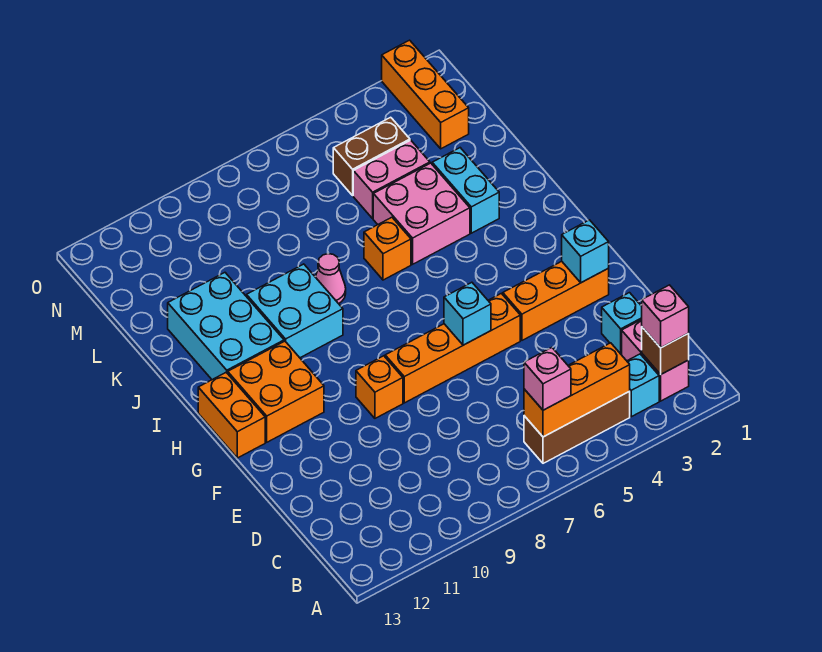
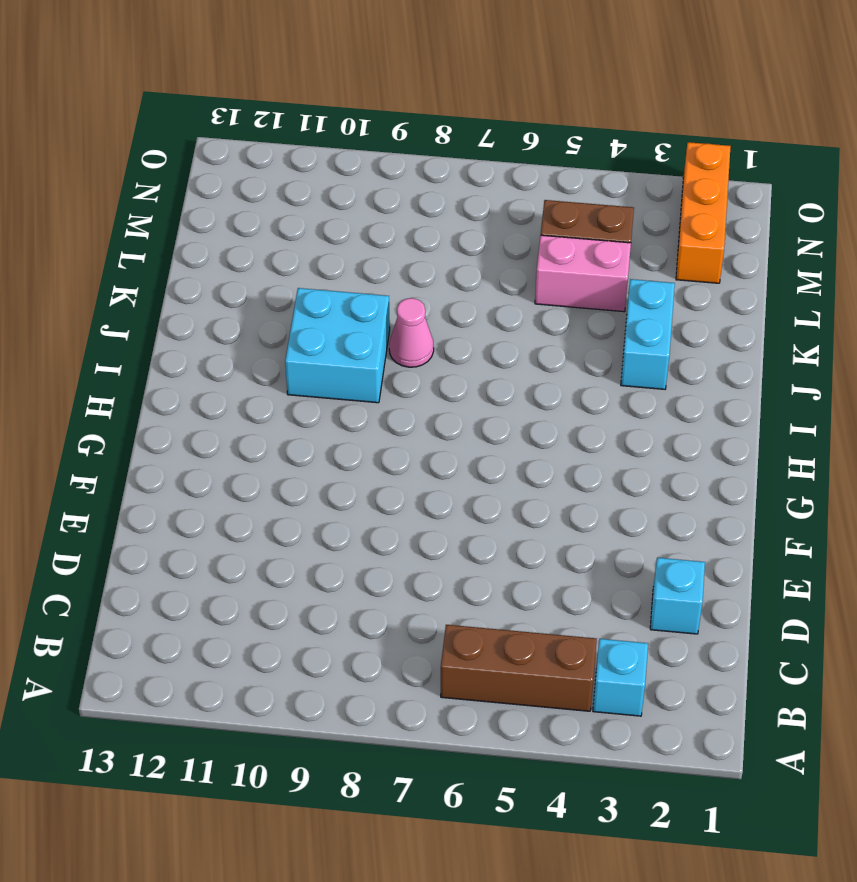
none -> pink 1x2 brick [622,320,689,401]
none -> orange 1x3 brick [503,261,609,340]
none -> orange 1x4 brick [385,293,520,403]

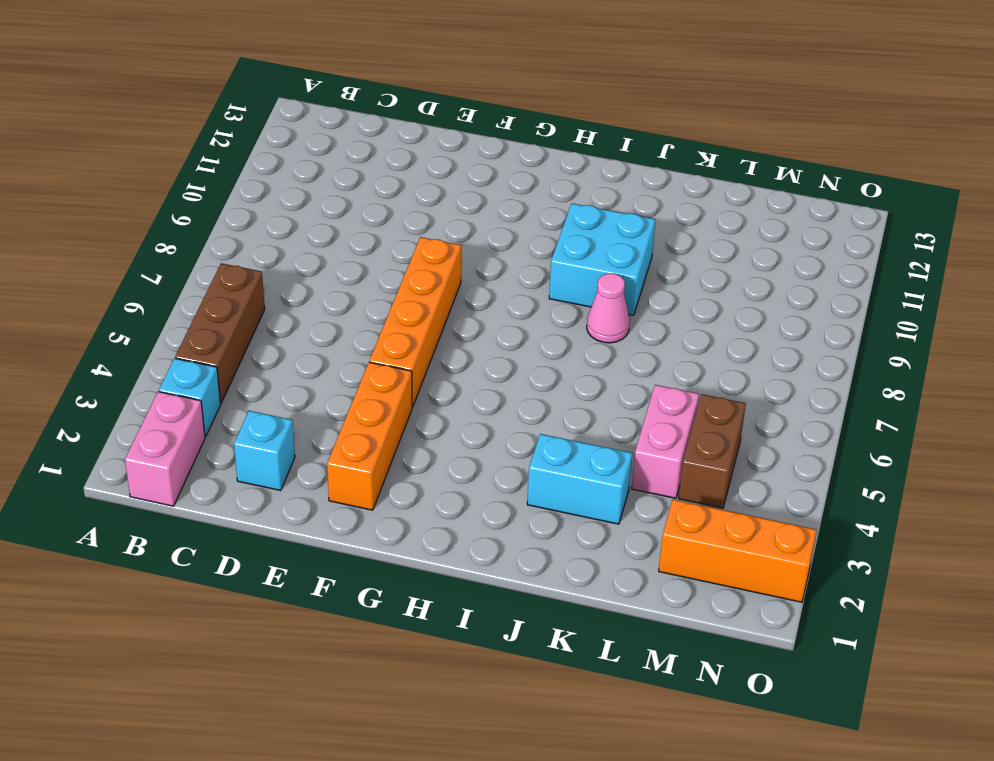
pink 1x2 brick [125,392,205,506] -> pink 1x2 brick turned to [622,320,689,401]
none -> orange 1x1 brick [356,356,403,418]
none -> orange 2x2 brick [228,341,324,442]
none -> orange 1x2 brick [198,372,265,458]

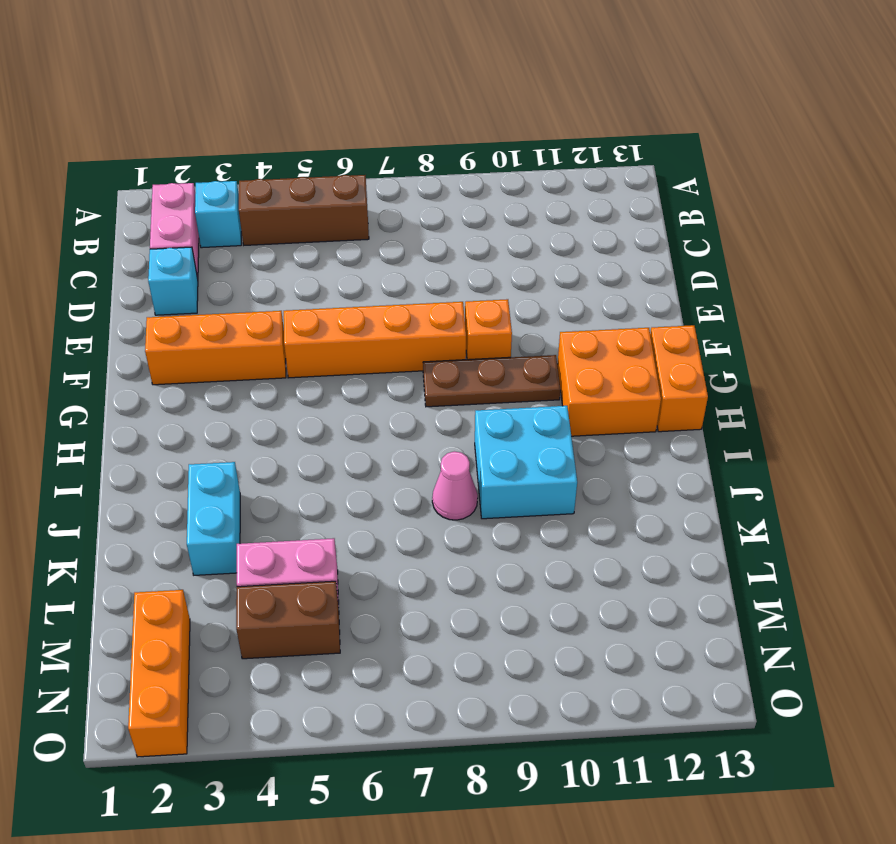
brown 1x3 plate [423,355,560,407] -> none
none -> cyan 2x3 brick [168,273,284,380]
none -> pink 2x2 brick [373,163,470,264]
none -> orange 1x1 brick [364,217,411,280]

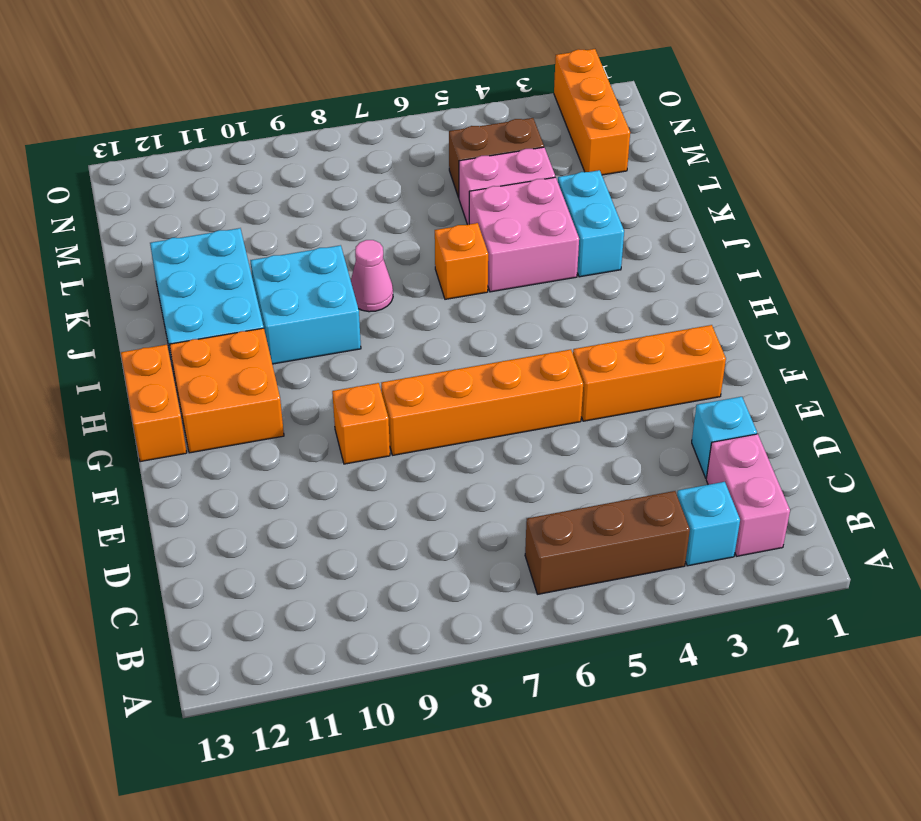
none -> brown 1x1 brick [642,327,689,374]
none -> orange 1x3 brick [524,343,630,437]
none -> cyan 1x1 brick [562,220,609,283]

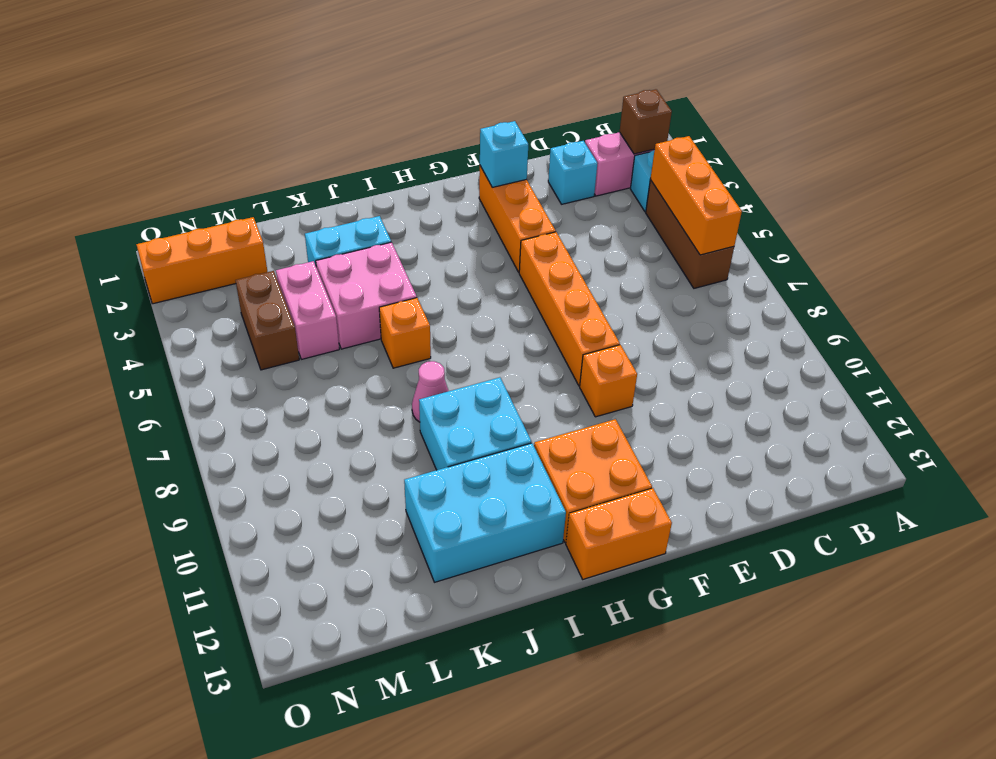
none -> cyan 1x1 brick [444,282,491,345]
none -> pink 1x1 brick [642,285,689,348]
none -> pink 1x1 brick [524,348,571,410]

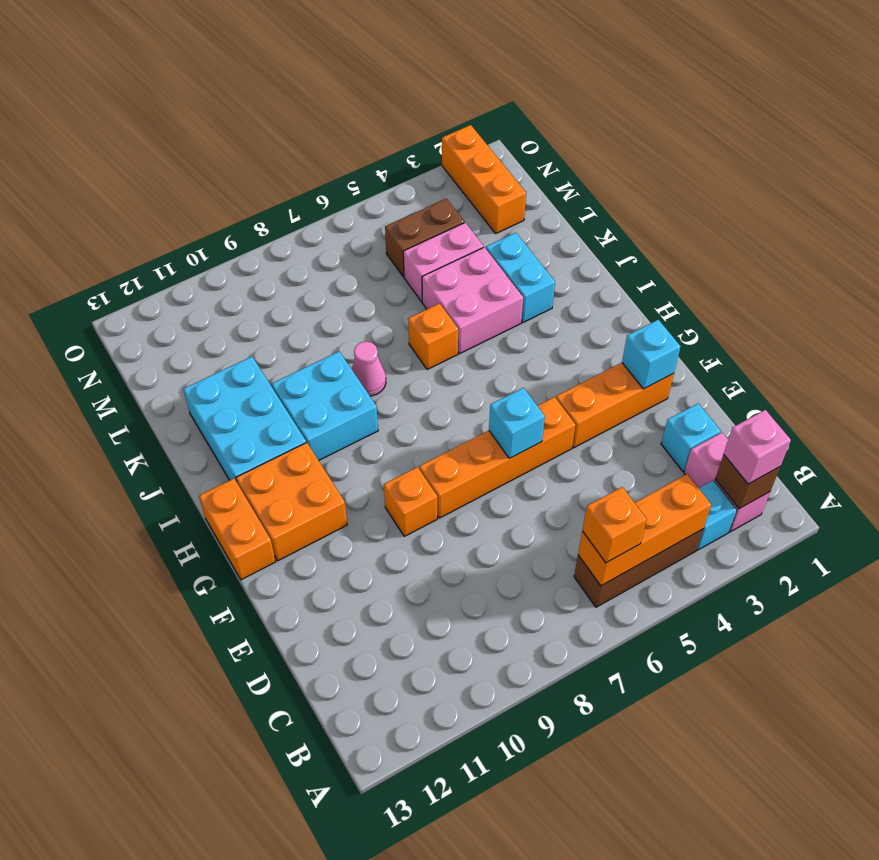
orange 1x1 brick [582,487,647,563] -> pink 1x1 brick [524,348,571,410]

